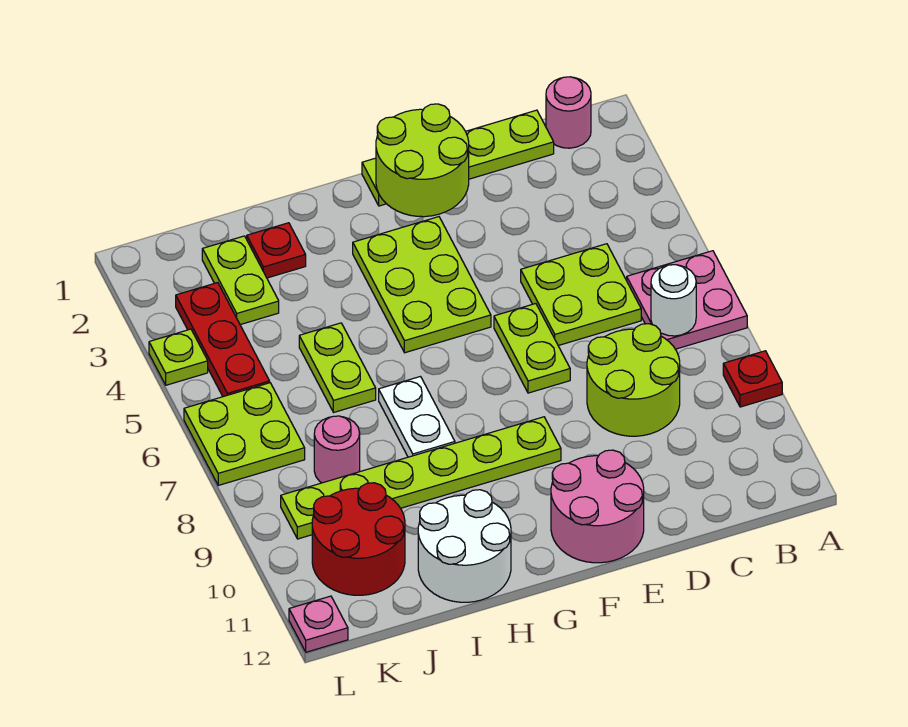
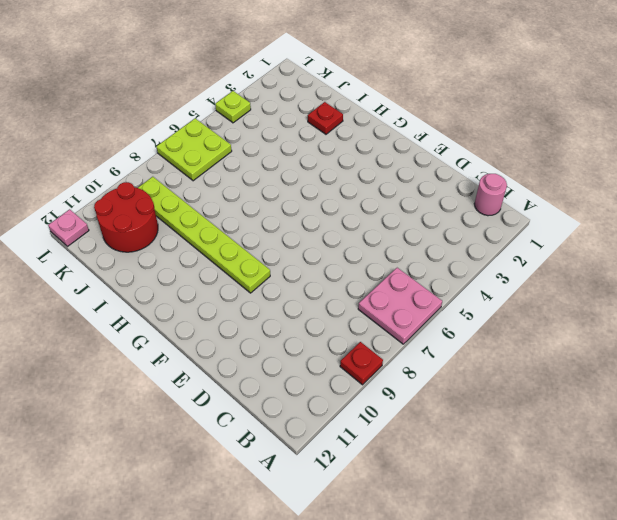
none -> lime 1x4 plate [362,110,554,206]
none -> lime 2x2 plate [521,244,641,346]
none -> lime 2x2 round brick [587,324,680,436]

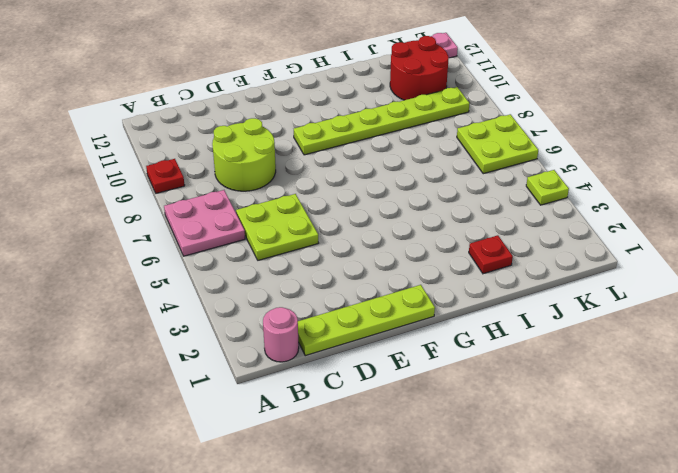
none -> lime 1x2 plate [494,304,570,393]
none -> pink 2x2 round brick [551,450,644,563]
none -> lime 2x3 plate [353,217,491,353]

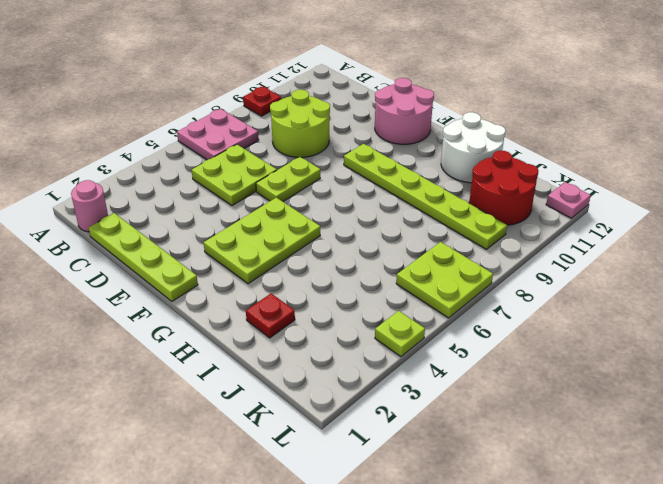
none -> white 1x2 plate [379,377,455,457]
none -> lime 1x2 plate [299,323,376,412]
none -> lime 1x2 plate [202,236,279,325]

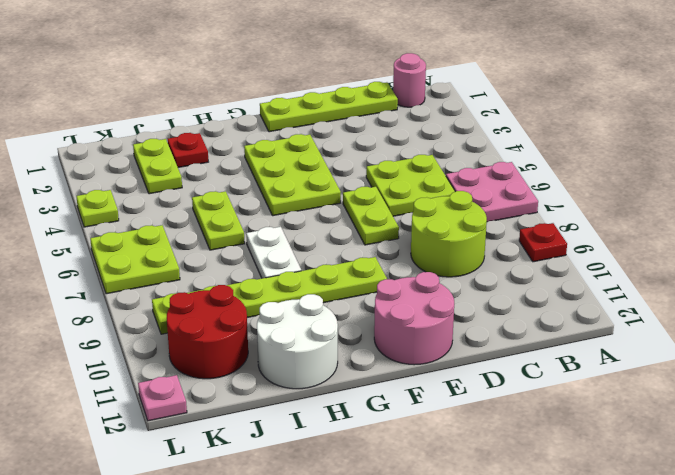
none -> pink 1x1 round brick [314,416,360,483]
none -> red 1x3 plate [176,283,270,397]
none -> white 1x1 round brick [651,265,696,336]

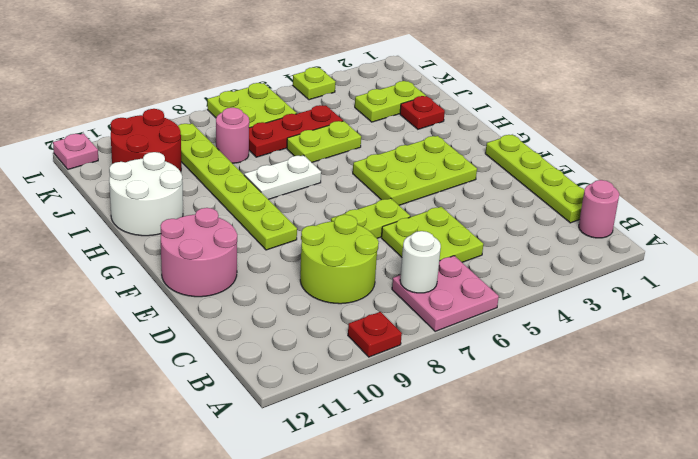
red 1x3 plate [249,105,343,157] -> red 1x3 plate moved to [176,283,270,397]
none -> lime 2x2 round brick [376,104,469,217]

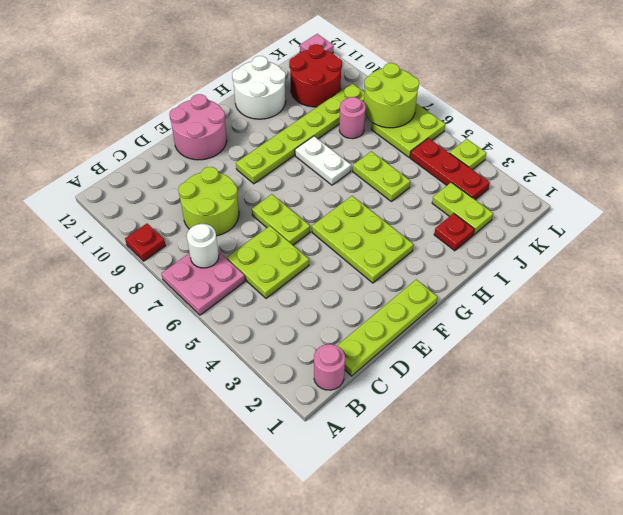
lime 2x2 round brick [364,63,419,128] -> lime 2x2 round brick moved to [376,104,469,217]

